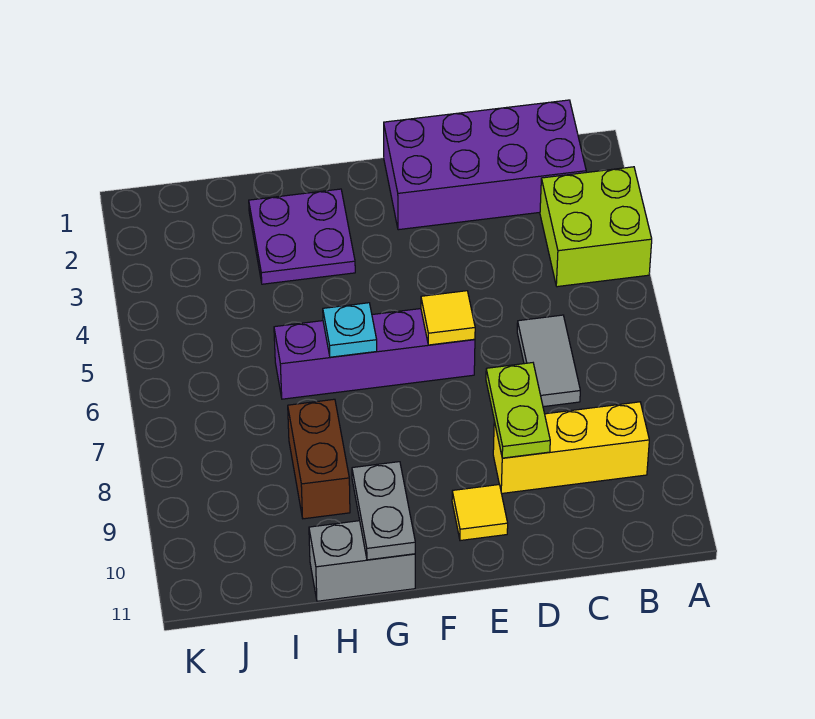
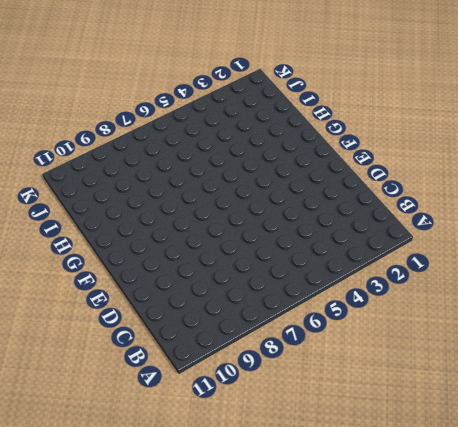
none -> lime 2x2 brick [540,167,652,287]
none -> purple 2x4 brick [384,100,586,230]
none -> yellow 1x3 brick [493,402,649,494]

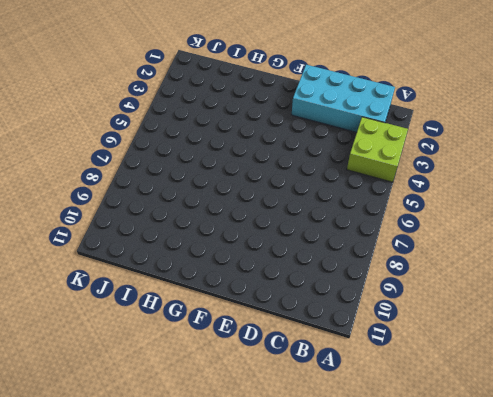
cyan 2x4 brick [292,65,395,132] -> purple 2x4 brick [384,100,586,230]
none -> yellow 1x3 brick [493,402,649,494]
none -> grey 1x2 tile [517,315,580,407]
none -> purple 1x4 brick [274,309,475,399]

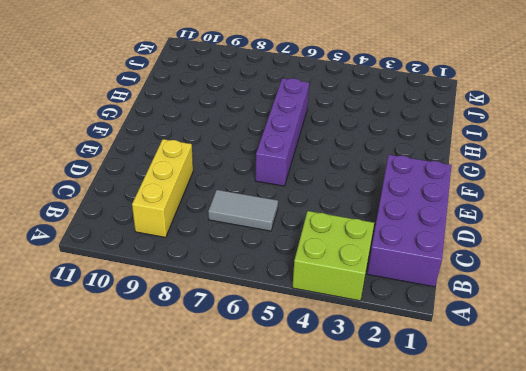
none -> yellow 1x1 tile [452,485,508,541]
none -> purple 2x2 plate [249,189,355,284]
none -> grey 1x2 brick [309,521,415,601]

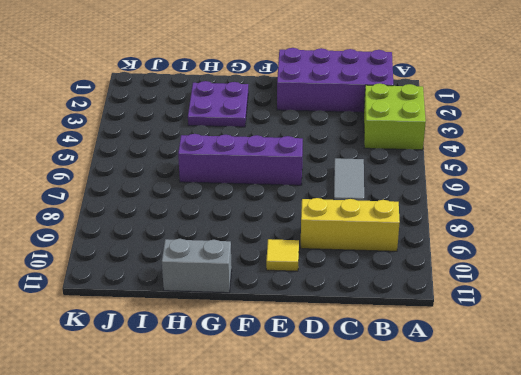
none -> brown 1x2 brick [288,399,350,519]
none -> lime 1x2 plate [486,363,550,458]
none -> yellow 1x1 tile [421,291,475,345]

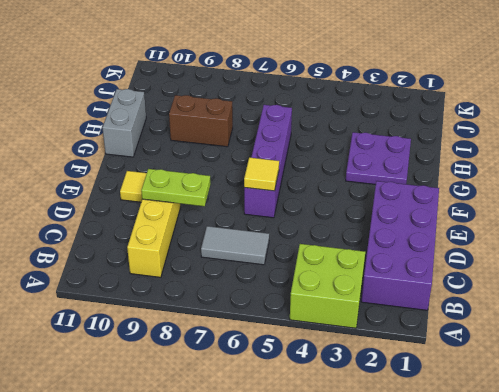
none -> cyan 1x1 plate [323,303,377,357]
none -> grey 1x2 plate [352,462,415,560]

